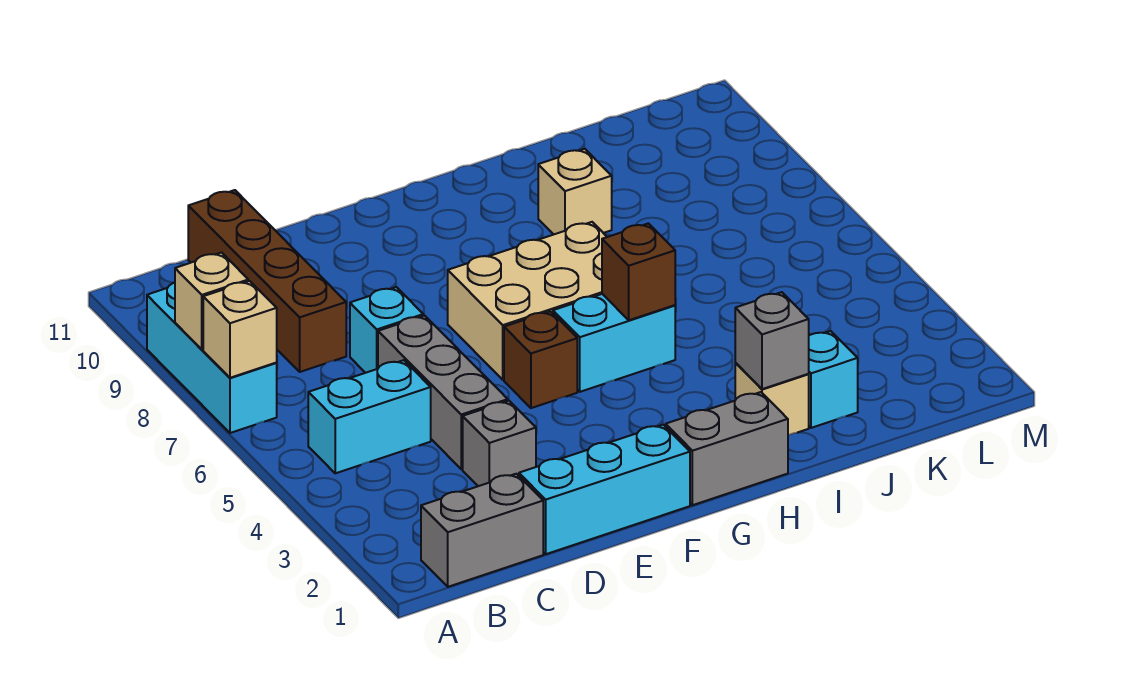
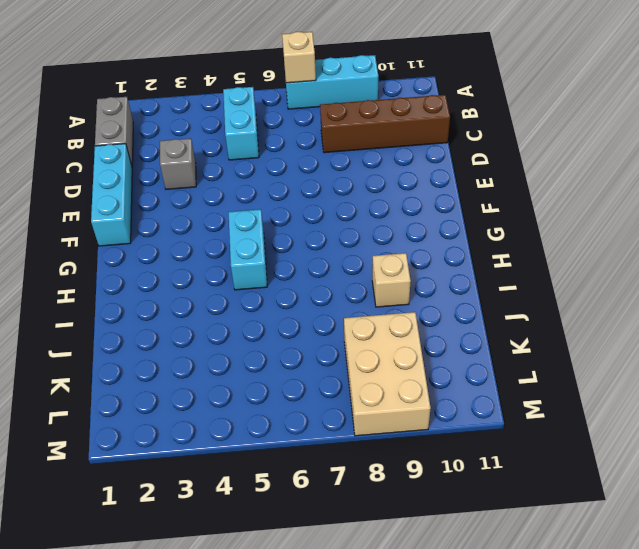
tan 2x3 brick [344,312,431,436] -> tan 2x3 brick moved to [448,222,607,380]
none -> grey 1x3 brick [378,316,508,469]
none -> cyan 1x1 brick [350,287,423,373]
none -> brown 1x1 brick [504,311,577,408]

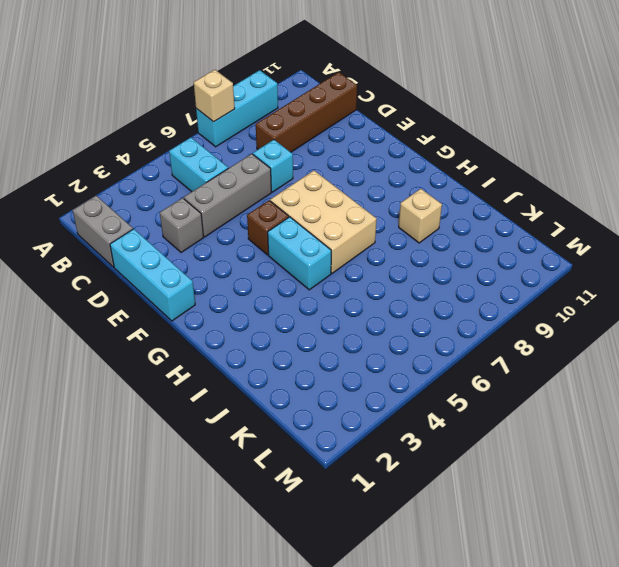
none -> grey 1x2 brick [666,392,788,505]
none -> tan 1x1 brick [735,363,809,435]
none -> cyan 1x1 brick [809,331,858,428]

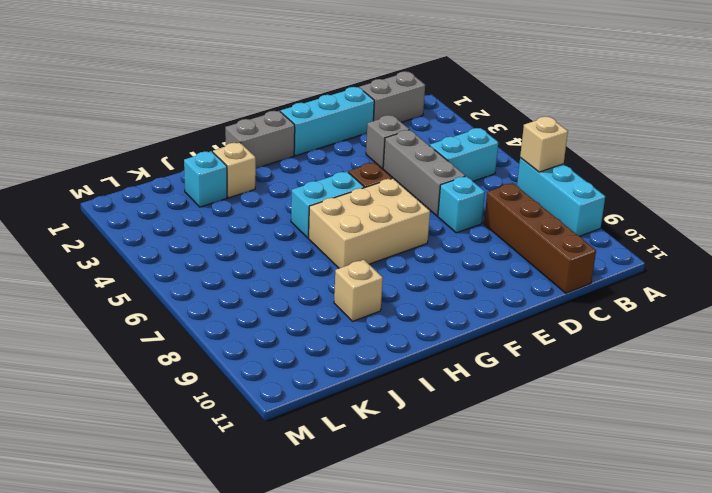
none -> tan 1x1 brick [175,253,248,349]
none -> brown 1x1 brick [602,223,675,320]
none -> grey 1x1 brick [735,292,809,389]

